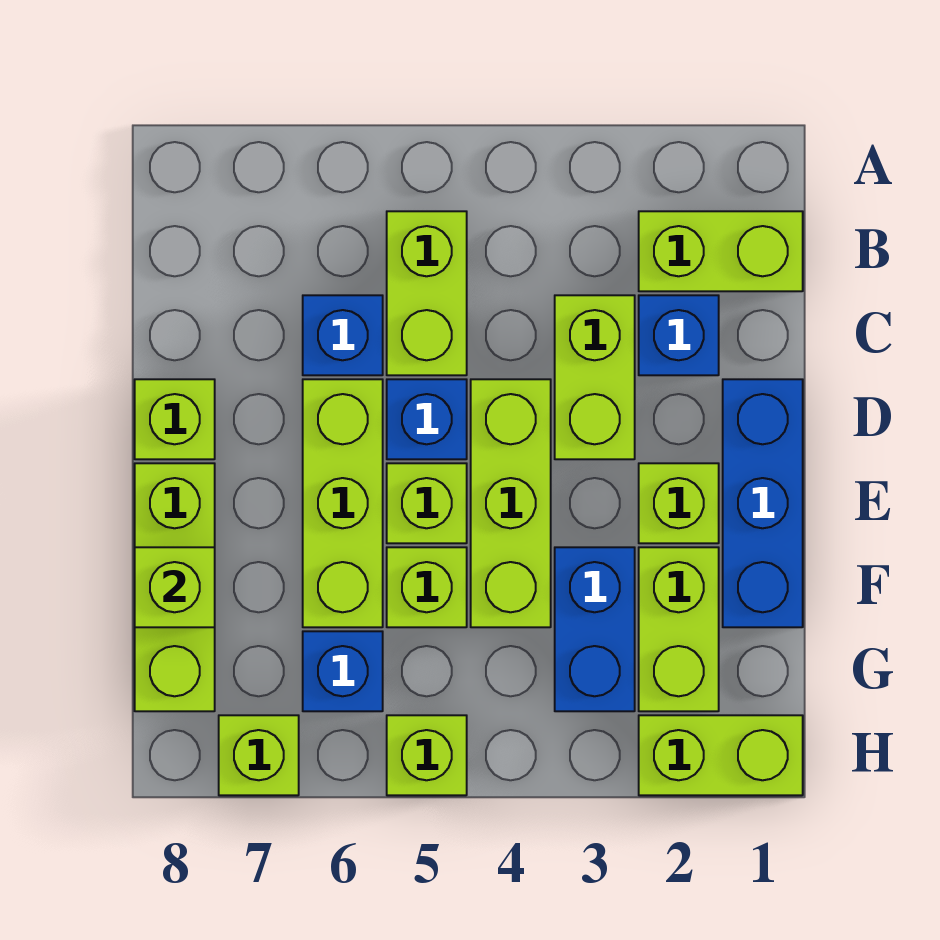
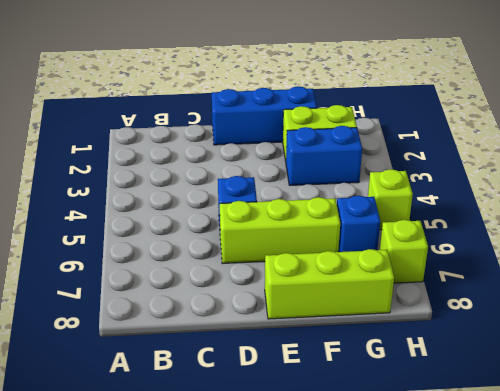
none -> lime 1x2 brick [639,211,803,291]
none -> lime 1x2 brick [387,211,467,375]
none -> blue 1x1 brick [639,295,719,375]

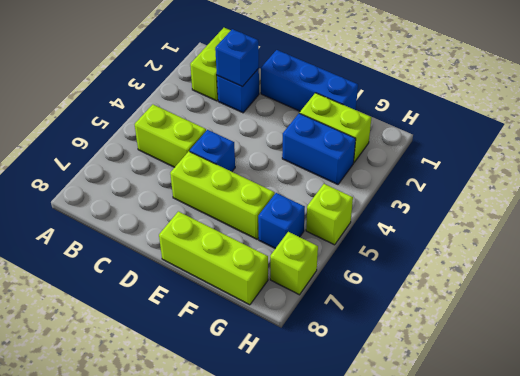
blue 1x1 brick [215,29,259,87] -> blue 1x1 brick moved to [303,295,383,375]
none -> lime 1x2 brick [555,295,635,459]
none -> lime 1x3 brick [471,379,551,627]
none -> lime 1x1 brick [135,379,215,459]

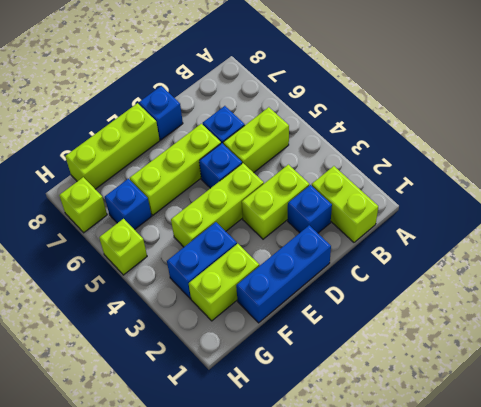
blue 1x1 brick [139,86,183,140] -> lime 1x1 brick [135,379,215,459]
none -> lime 1x1 brick [639,463,719,543]
none -> lime 1x1 brick [387,463,467,543]
none -> lime 1x1 brick [387,547,467,627]

